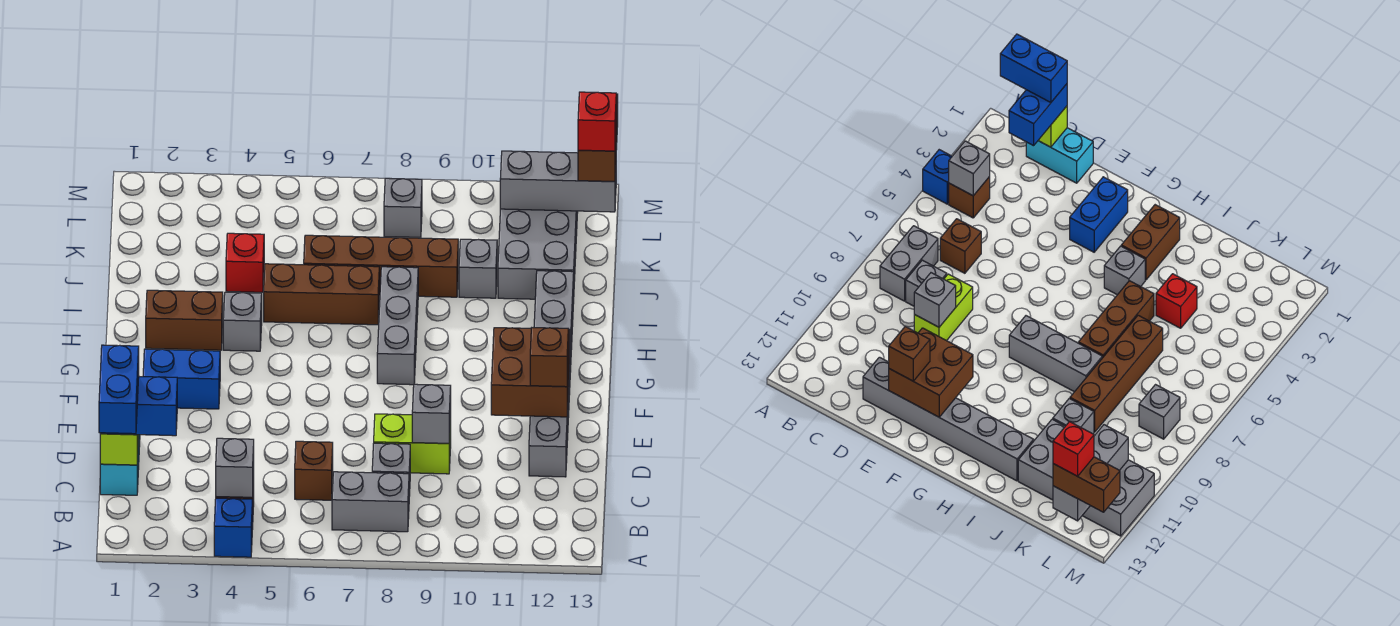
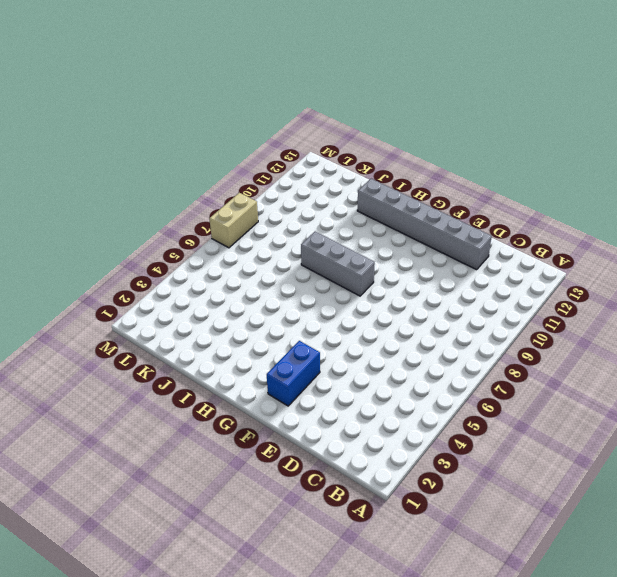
tan 1x2 brick [209,193,258,248] -> none
none -> blue 1x1 brick [214,498,253,557]
none -> brown 1x1 brick [949,177,990,218]
none -> grey 1x2 brick [332,472,409,532]

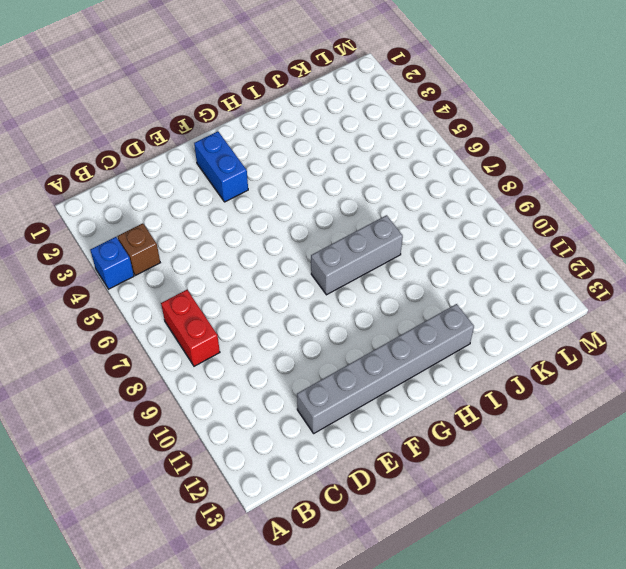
red 1x2 brick [161,290,220,366] -> grey 1x2 brick [332,472,409,532]
none -> cyan 1x2 brick [100,435,140,495]
none -> brown 1x1 brick [295,441,333,500]
none -> grey 1x1 brick [372,443,410,496]

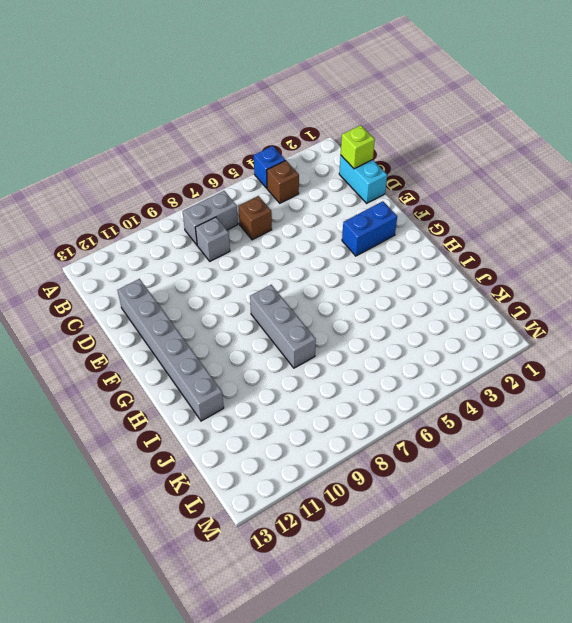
none -> lime 1x2 brick [374,414,451,474]
none -> brown 1x2 brick [146,290,223,350]
none -> grey 1x1 brick [223,292,262,351]

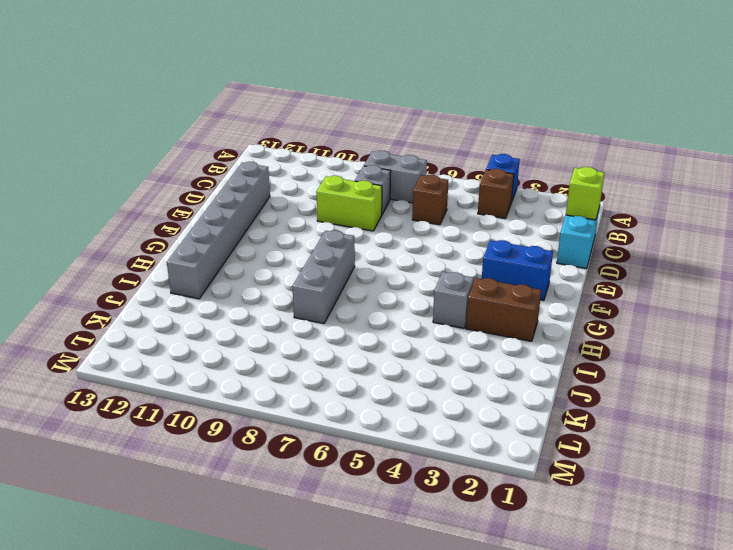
none -> brown 1x3 brick [264,264,379,325]
none -> red 1x1 brick [226,233,264,292]
none -> brown 1x4 brick [304,235,458,297]

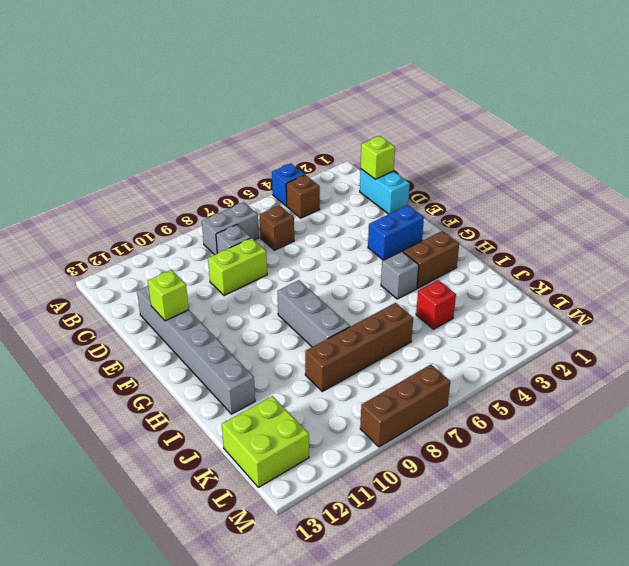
lime 1x1 brick [148,270,189,321] -> brown 2x2 brick [491,328,570,417]
lime 2x2 brick [222,396,309,487] -> grey 2x4 brick [498,209,578,299]
brown 1x3 brick [360,365,450,447] -> brown 1x3 brick moved to [264,264,379,325]
none -> grey 1x1 brick [459,239,497,298]
none -> grey 1x1 brick [384,178,422,237]
none -> grey 1x1 brick [216,438,254,497]

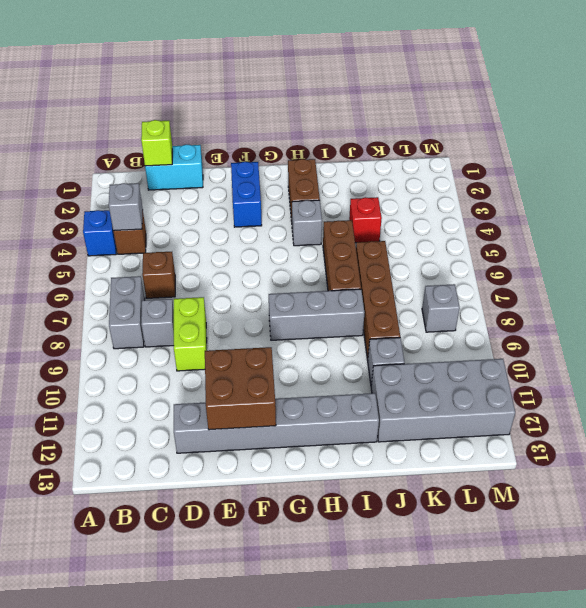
none -> grey 1x1 brick [412,384,451,443]
none -> grey 1x3 brick [500,151,616,212]
none -> blue 1x2 brick [100,377,177,436]

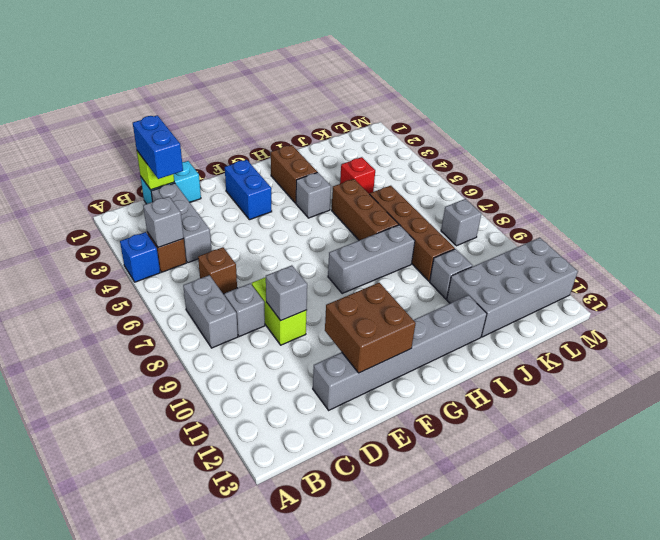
grey 1x3 brick [151,183,212,263] -> grey 1x3 brick moved to [500,151,616,212]
none -> brown 1x1 brick [530,328,568,387]
none -> brown 1x2 brick [578,94,618,182]
none -> blue 1x2 brick [99,345,139,434]

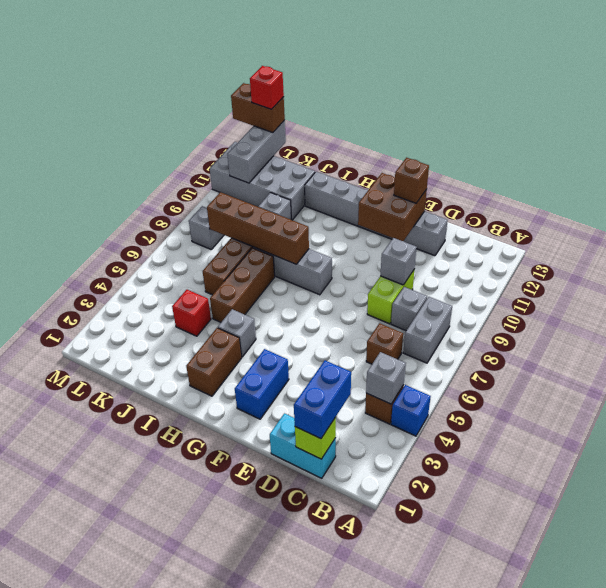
brown 1x4 brick [207,192,309,264] -> none
none -> blue 1x2 brick [99,345,139,434]

